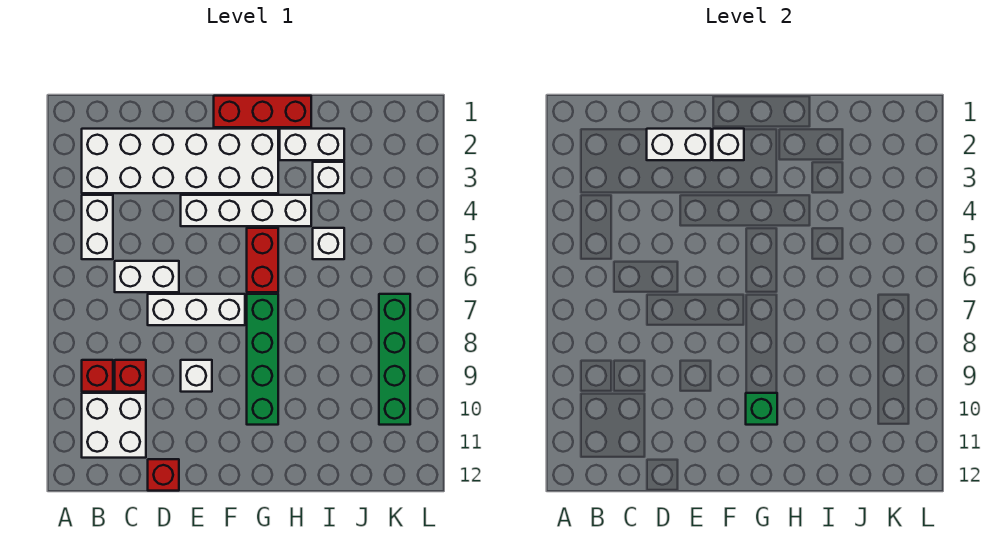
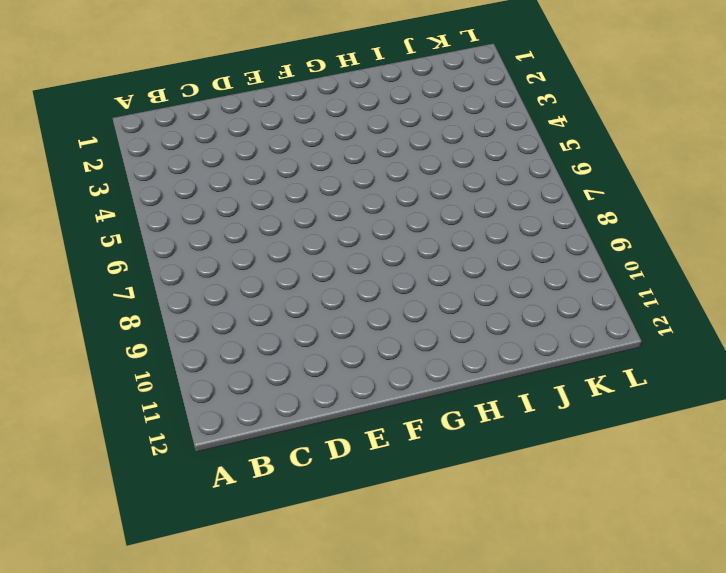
none -> white 2x6 brick [82,129,278,193]
none -> white 1x2 brick [82,195,113,259]
none -> red 1x1 brick [82,360,113,392]

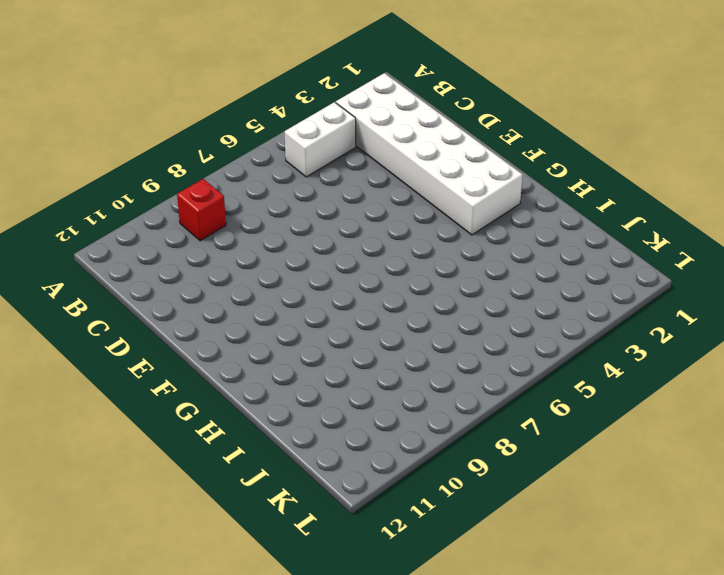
none -> white 2x2 brick [82,393,146,458]
none -> white 1x2 brick [115,261,179,292]
none -> red 1x1 brick [115,360,146,392]

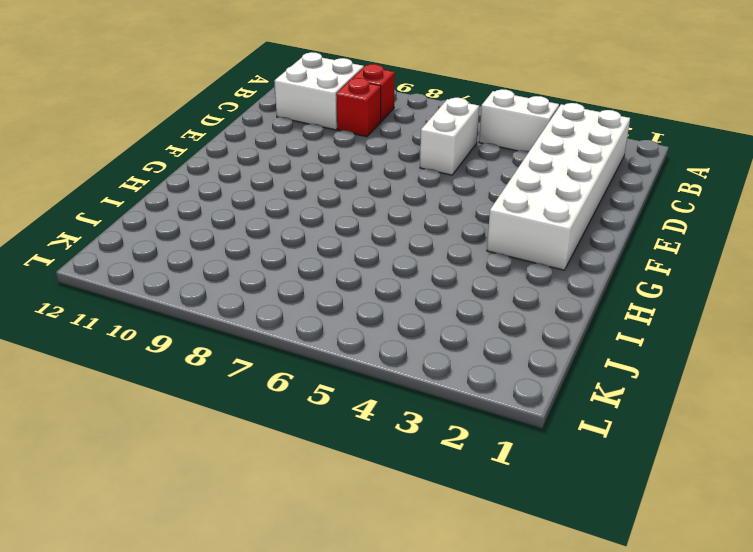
none -> white 1x3 brick [148,294,245,325]
none -> red 1x1 brick [148,459,179,491]
none -> white 1x4 brick [181,195,311,226]

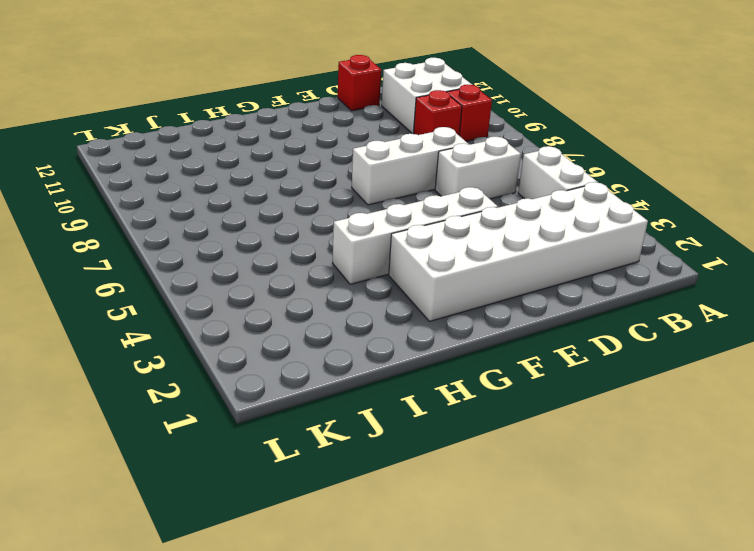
none -> white 1x1 brick [181,360,212,392]
none -> red 1x3 brick [214,96,311,127]
none -> red 1x2 brick [247,228,278,292]

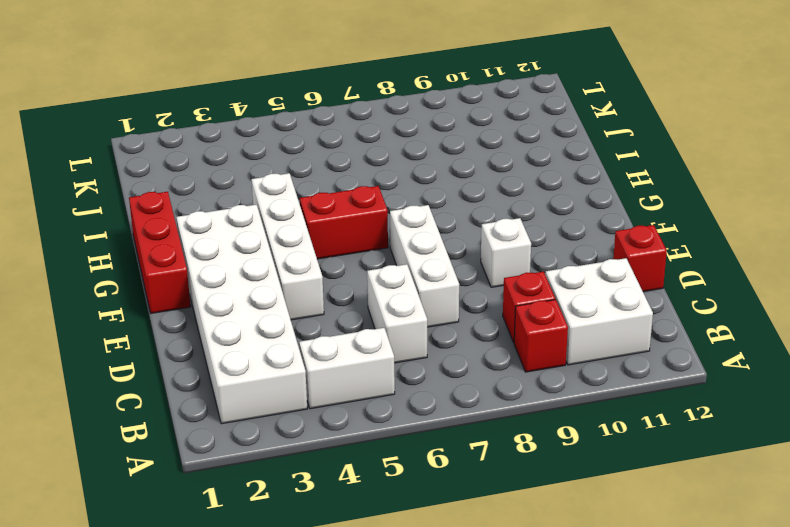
none -> green 1x4 brick [247,294,278,425]
none -> white 1x2 brick [280,129,344,160]
none -> white 1x1 brick [313,162,344,193]

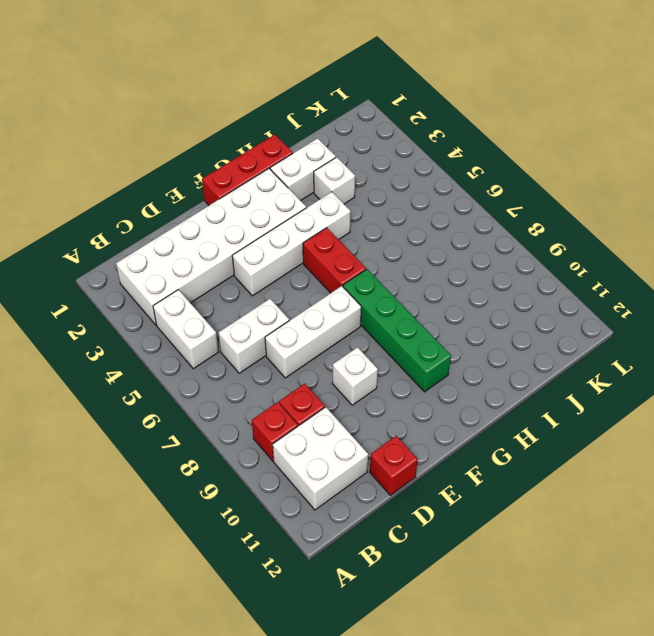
none -> white 1x1 brick [313,228,344,259]
none -> green 1x4 brick [379,294,410,425]
none -> white 1x2 brick [647,129,711,160]

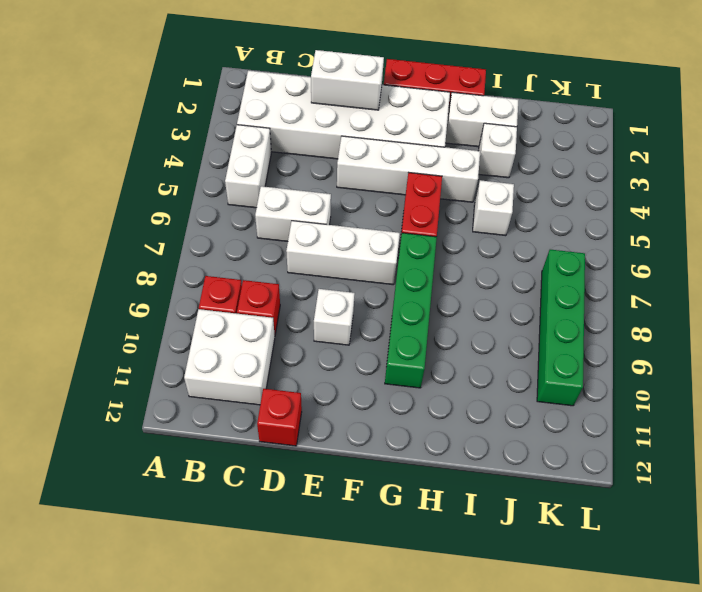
none -> white 1x1 brick [713,129,744,160]
none -> green 1x1 brick [746,393,777,425]

